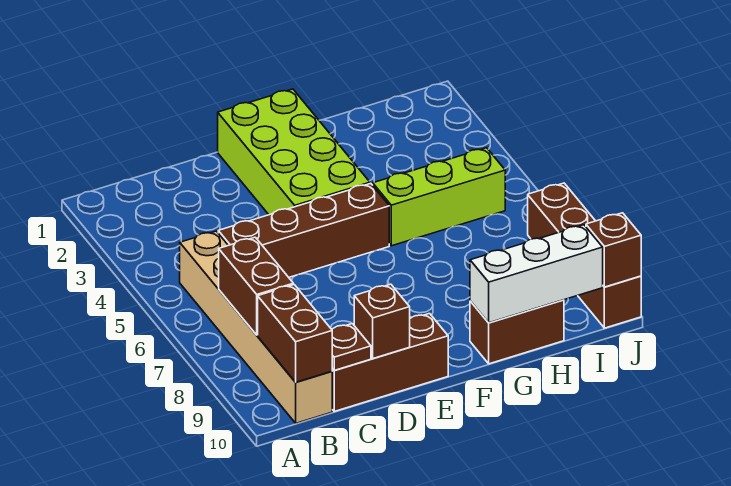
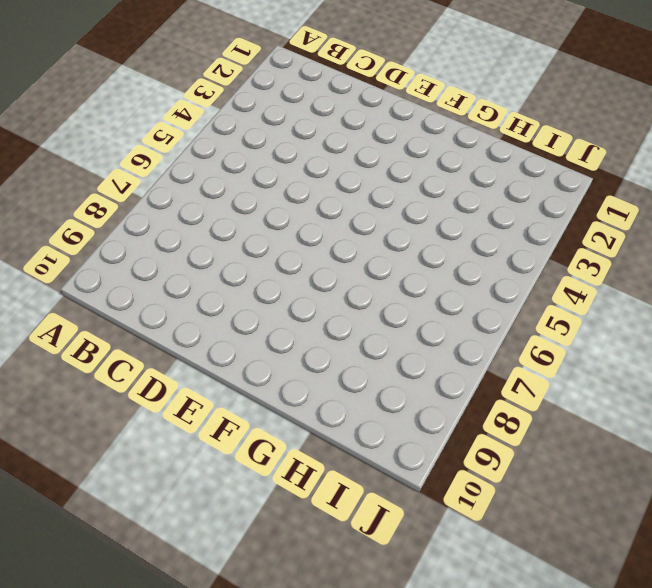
none -> tan 1x6 brick [180,231,332,423]
none -> brown 1x4 brick [218,184,389,277]
none -> brown 1x3 brick [332,314,448,411]

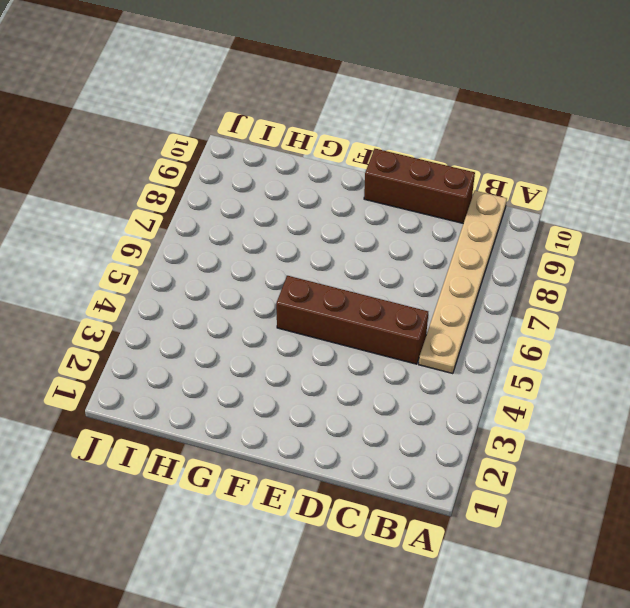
tan 1x6 plate [419,191,507,374] -> tan 1x6 brick [180,231,332,423]
none -> lime 2x4 brick [218,89,370,215]
none -> lime 1x3 brick [373,148,505,246]
none -> brown 1x2 brick [470,300,564,364]

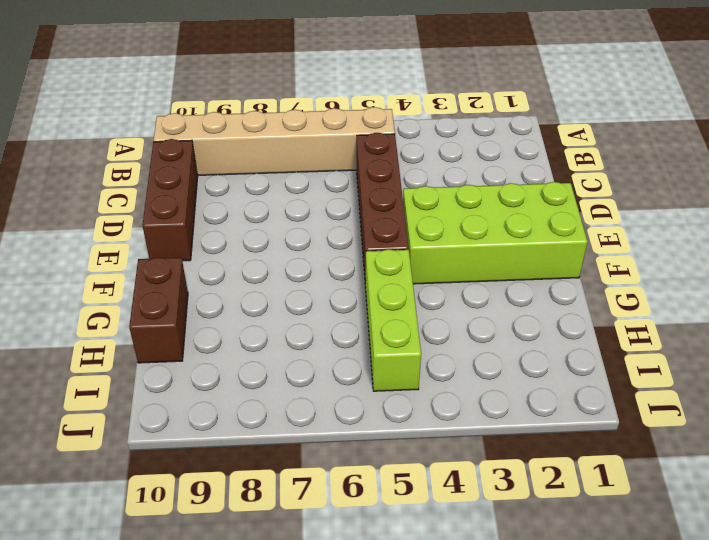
none -> brown 1x4 brick [528,183,641,328]
none -> brown 1x2 brick [219,237,293,335]
none -> brown 1x2 brick [258,285,332,382]

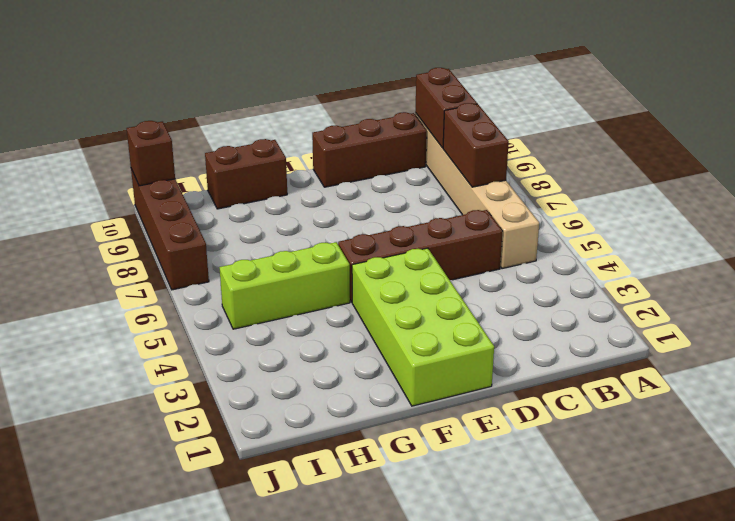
none -> brown 1x1 plate [332,324,371,370]
none -> brown 1x1 brick [354,284,410,358]
none -> white 1x3 brick [470,225,603,323]

